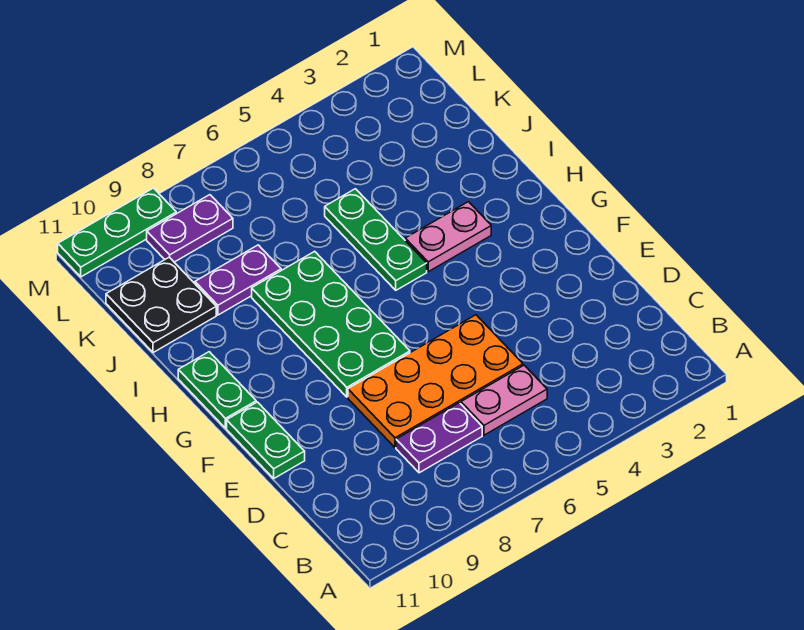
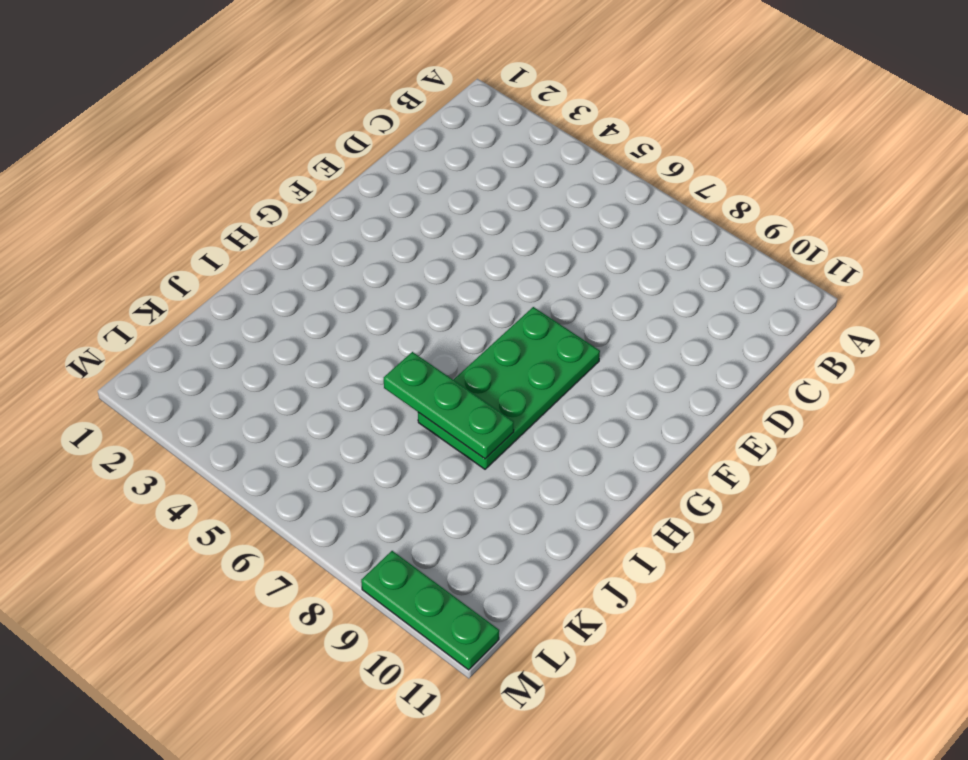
green 1x3 plate [384,352,514,459] -> green 1x3 plate turned to [325,189,427,290]
none -> pink 1x2 plate [461,365,547,435]
none -> purple 1x2 plate [396,403,482,473]
none -> orange 2x4 plate [348,315,523,448]

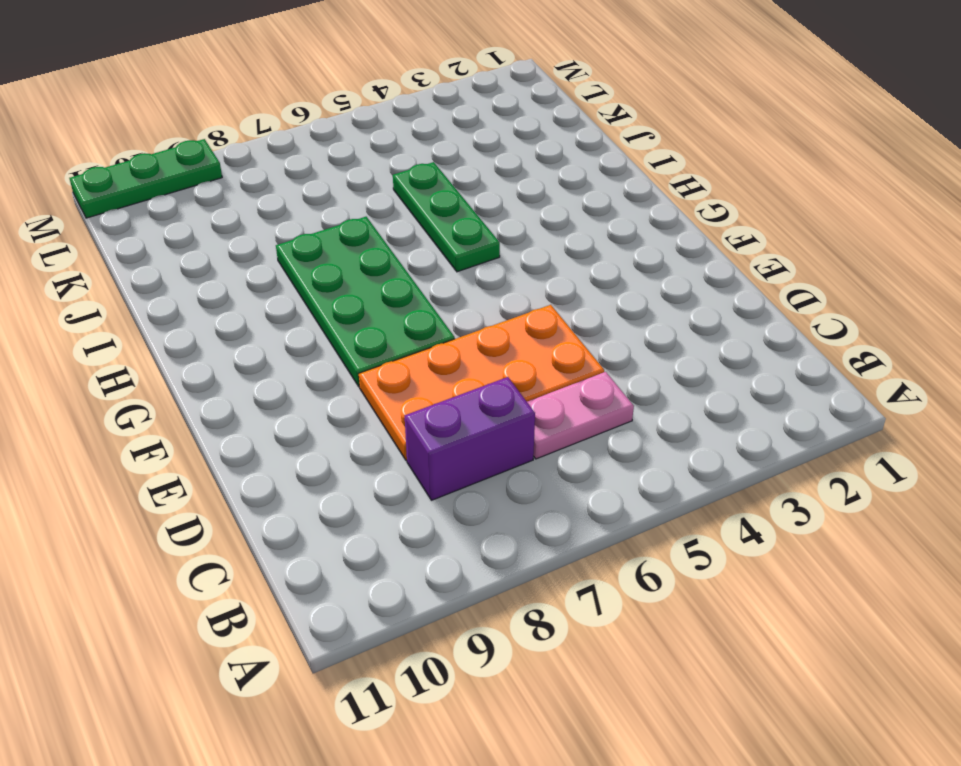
purple 1x2 brick [405,377,535,500] -> purple 1x2 plate [396,403,482,473]
none -> green 1x2 plate [227,402,305,478]
none -> green 1x2 plate [178,352,256,428]
none -> pink 1x2 plate [405,202,491,272]

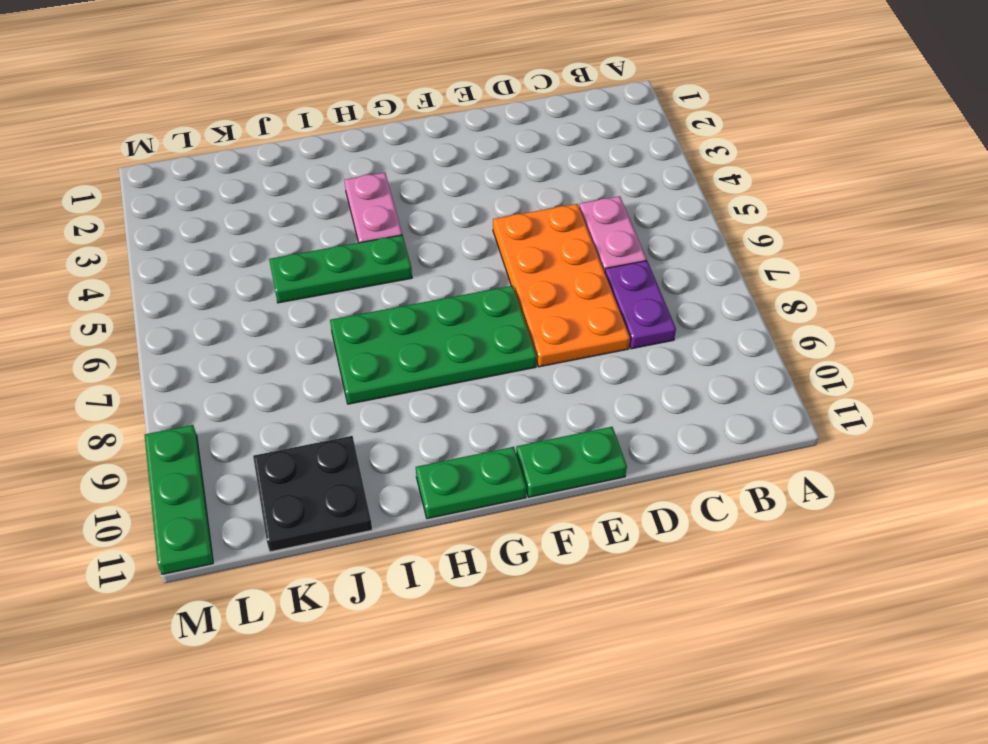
none -> purple 1x2 plate [195,245,281,315]
none -> purple 1x2 plate [147,195,233,262]

